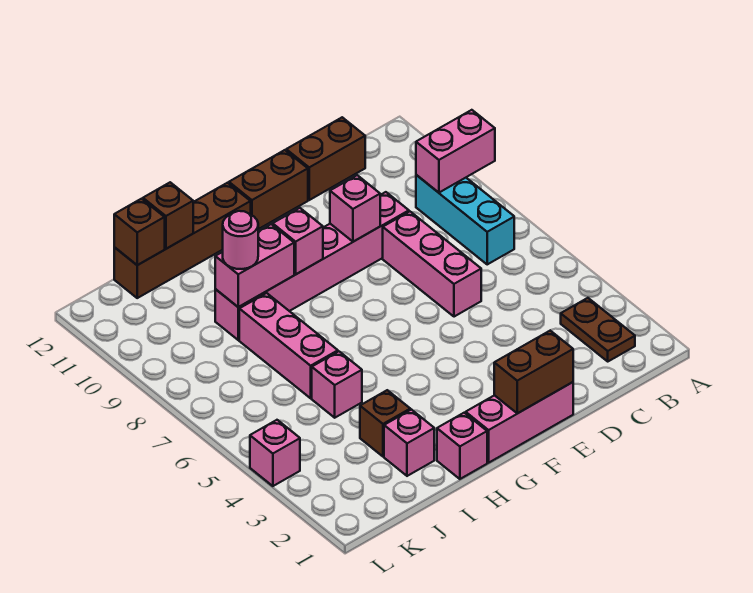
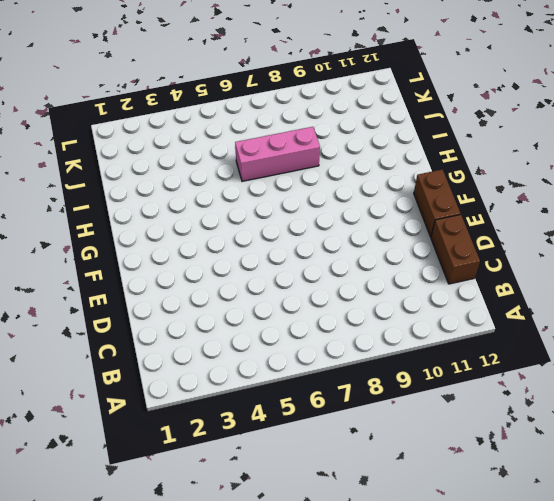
none -> brown 1x2 plate [561,298,635,361]
none -> cyan 1x3 brick [416,175,514,264]
none -> pink 1x3 brick [383,212,481,317]

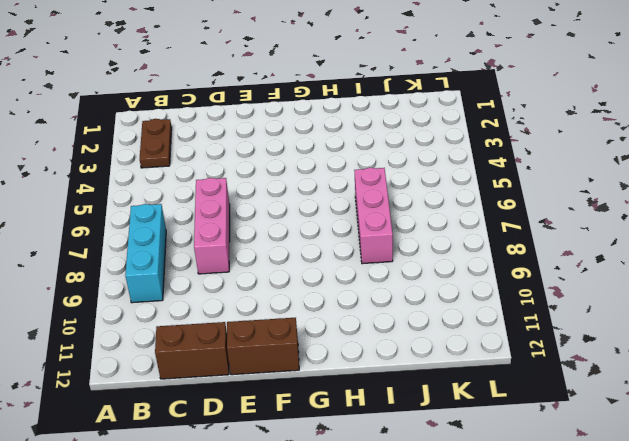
none -> pink 1x6 brick [215,192,409,340]
none -> pink 1x3 brick [466,382,573,463]
none -> brown 1x4 brick [114,183,251,298]

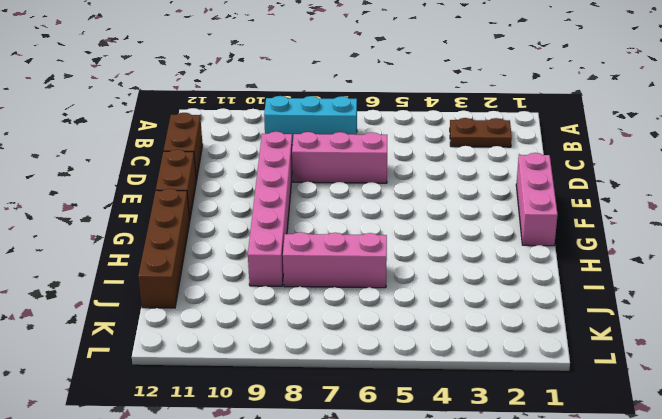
none -> pink 1x1 brick [437,413,487,479]
none -> pink 1x1 brick [384,410,434,476]
none -> brown 1x1 brick [360,390,410,457]

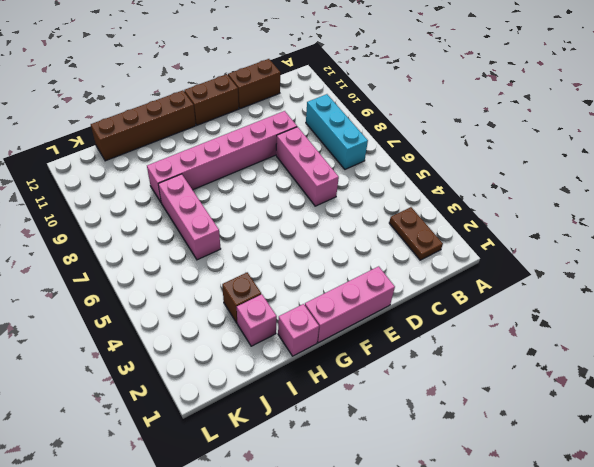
none -> pink 1x1 brick [312,352,362,418]
none -> pink 1x1 brick [250,420,300,486]
none -> pink 1x2 brick [416,110,495,193]

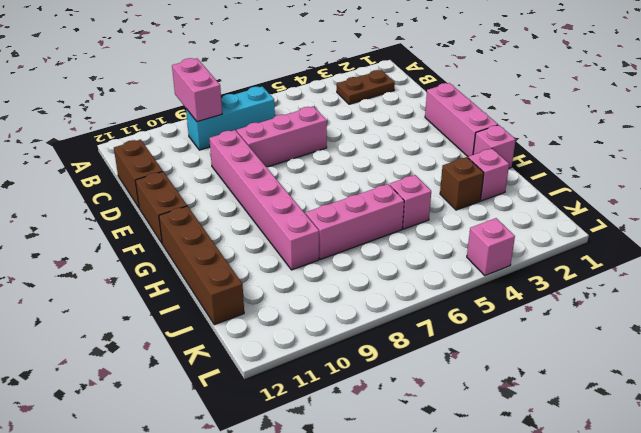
none -> brown 1x2 brick [494,331,573,413]
none -> pink 1x1 brick [330,175,380,242]
none -> pink 1x1 brick [273,208,323,274]

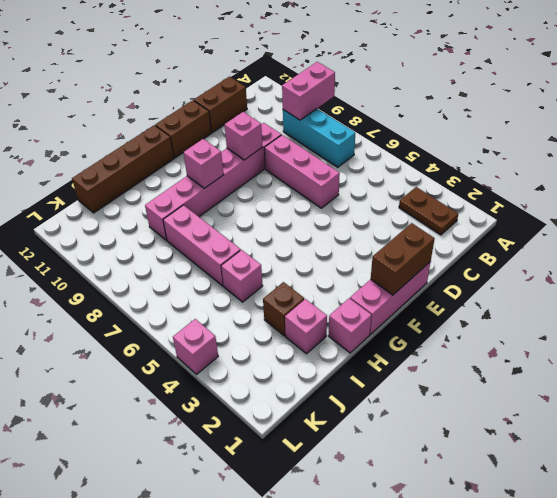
none -> pink 1x2 brick [215,224,294,307]
none -> brown 1x1 brick [143,182,193,249]
none -> brown 1x1 brick [114,199,165,265]

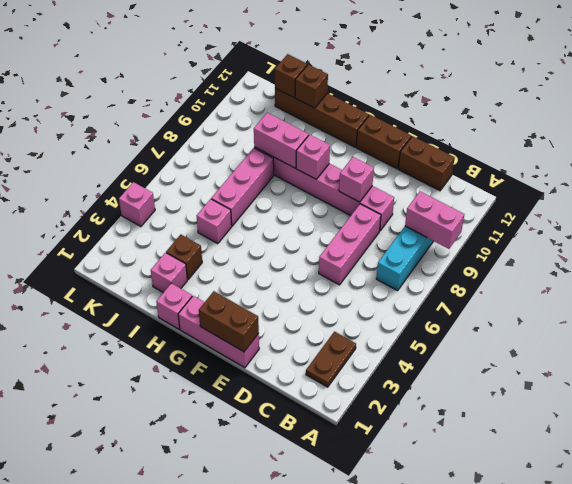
none -> pink 1x1 round brick [223,211,258,269]

